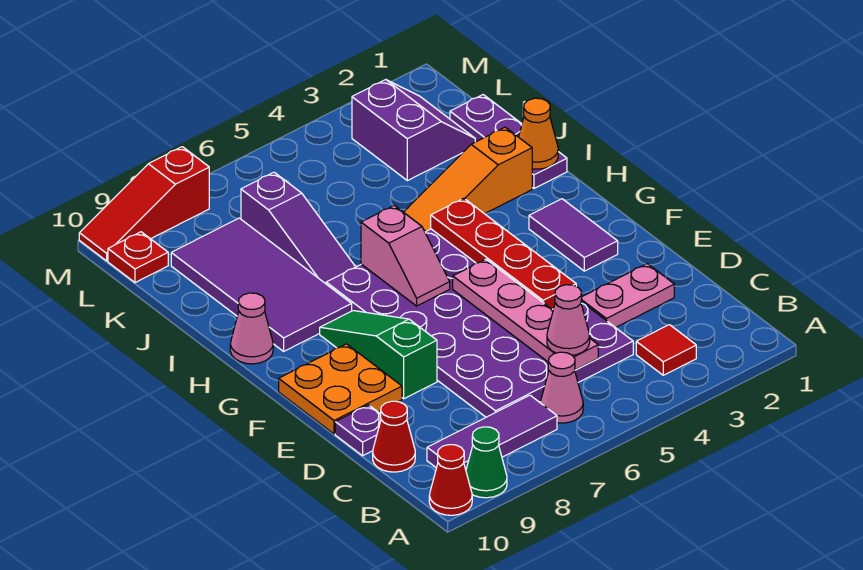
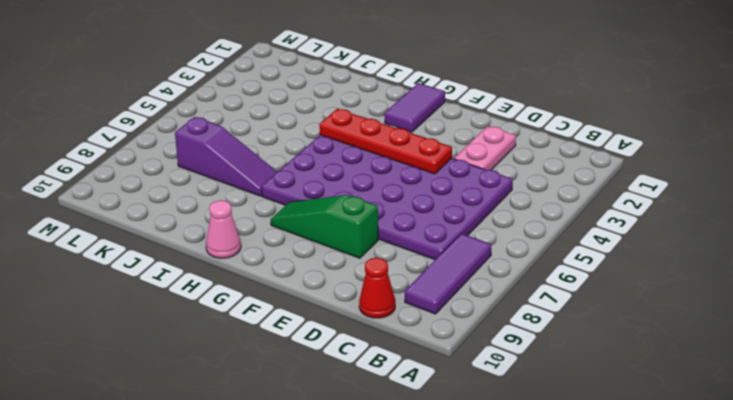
purple 1x2 tile [385,83,445,132] -> purple 1x2 tile turned to [529,199,618,271]
none -> green 1x1 cone [466,427,507,498]
none -> red 1x1 cone [429,445,472,515]
none -> red 1x1 tile [636,325,696,375]

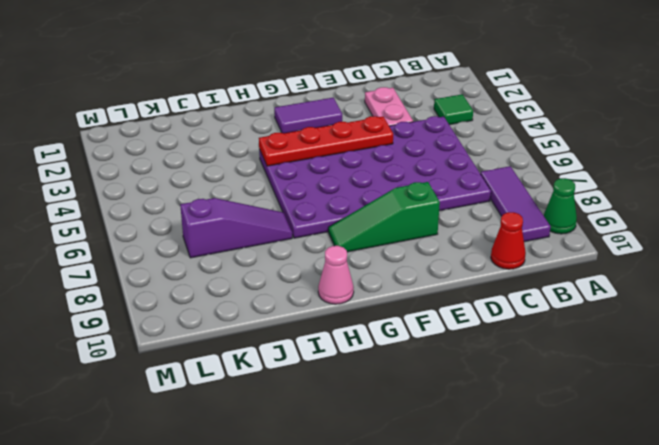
green 1x1 tile [434,94,473,125] -> red 1x1 tile [636,325,696,375]
none -> red 1x1 cone [429,445,472,515]
none -> pink 1x1 cone [541,352,583,423]
none -> purple 1x1 plate [335,405,381,456]

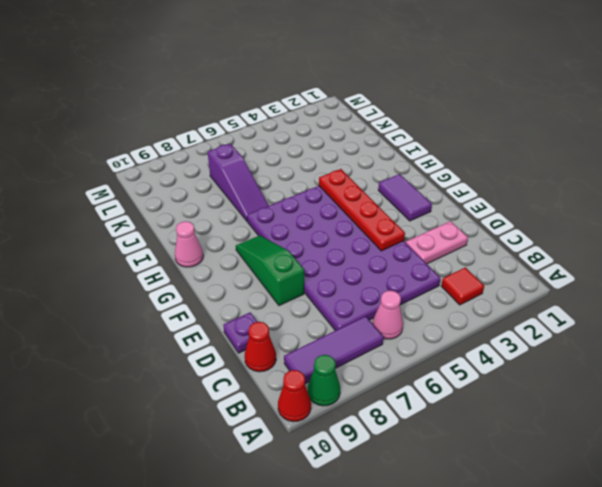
none -> orange 2x2 plate [279,344,402,434]
none -> purple 2x4 tile [171,218,352,351]
none -> purple 1x3 plate [450,95,567,188]

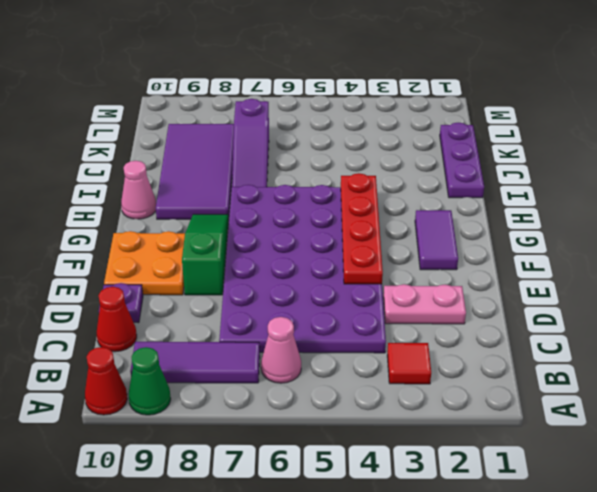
none -> orange 1x3 slope [404,127,532,232]
none -> purple 2x2 slope [352,80,475,181]
none -> red 1x1 plate [108,232,168,283]

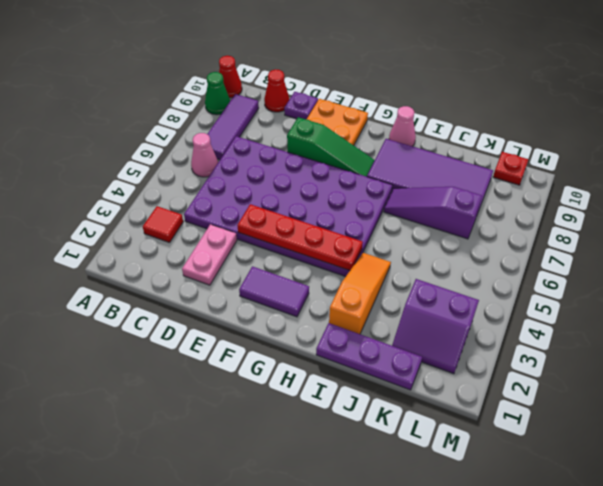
none -> red 1x3 slope [79,147,209,261]
none -> pink 1x4 plate [453,259,598,370]
none -> pink 1x2 slope [361,205,450,306]

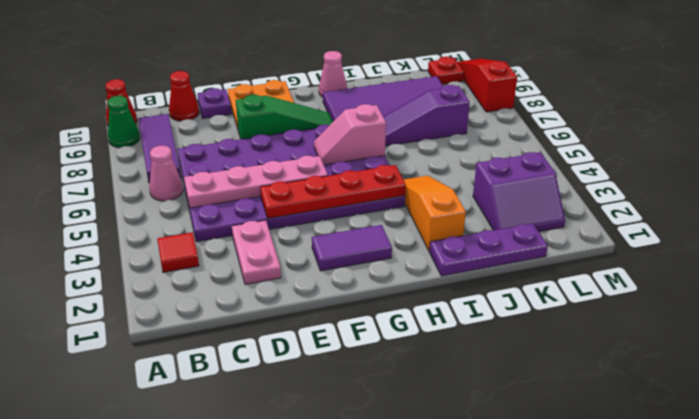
none -> orange 1x1 cone [519,98,558,169]
none -> pink 1x1 cone [547,285,590,355]

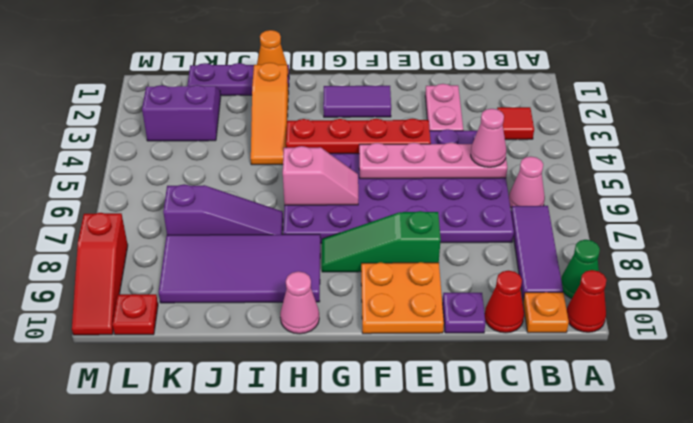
orange 1x1 plate [523,292,569,333] -> none

